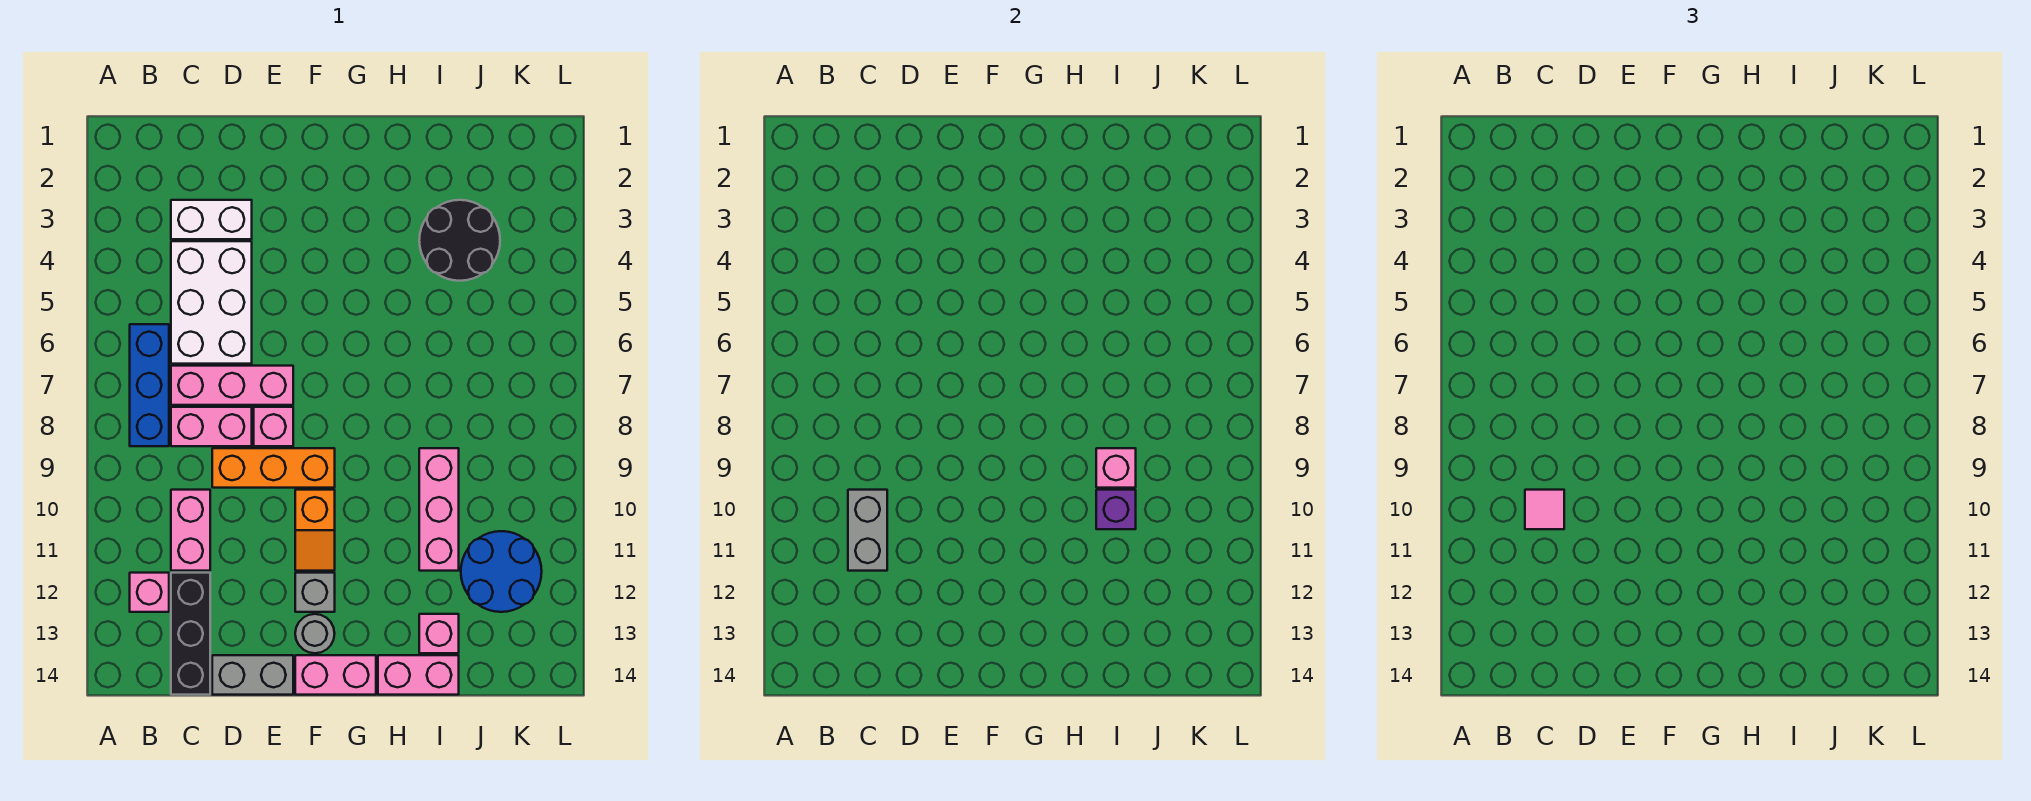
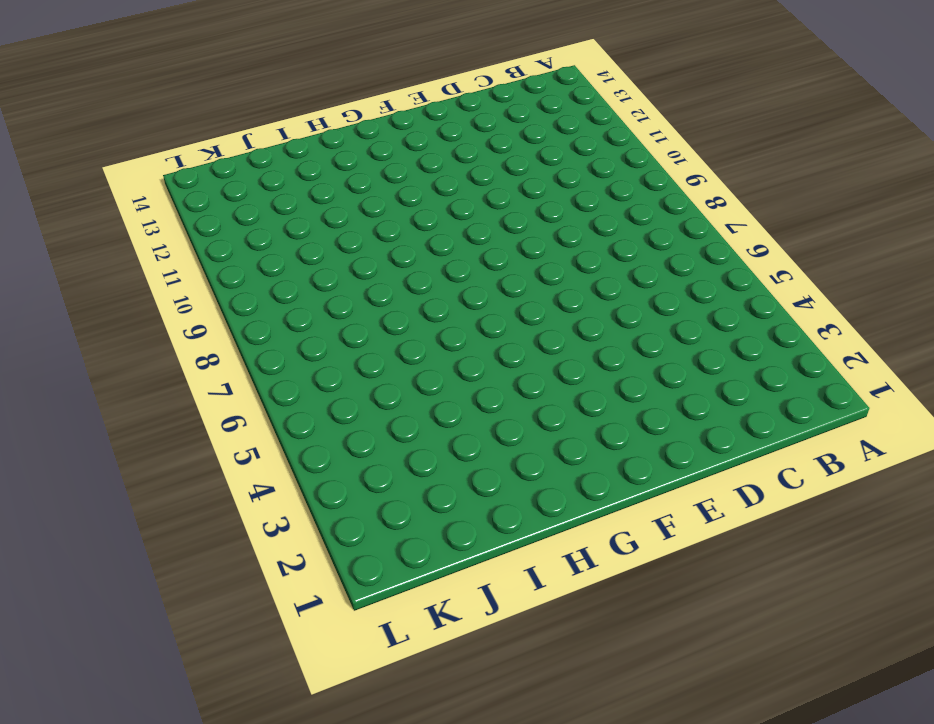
none -> blue 1x3 brick [130,324,169,446]
none -> pink 1x1 brick [130,573,169,612]
none -> white 1x2 brick [171,200,252,239]

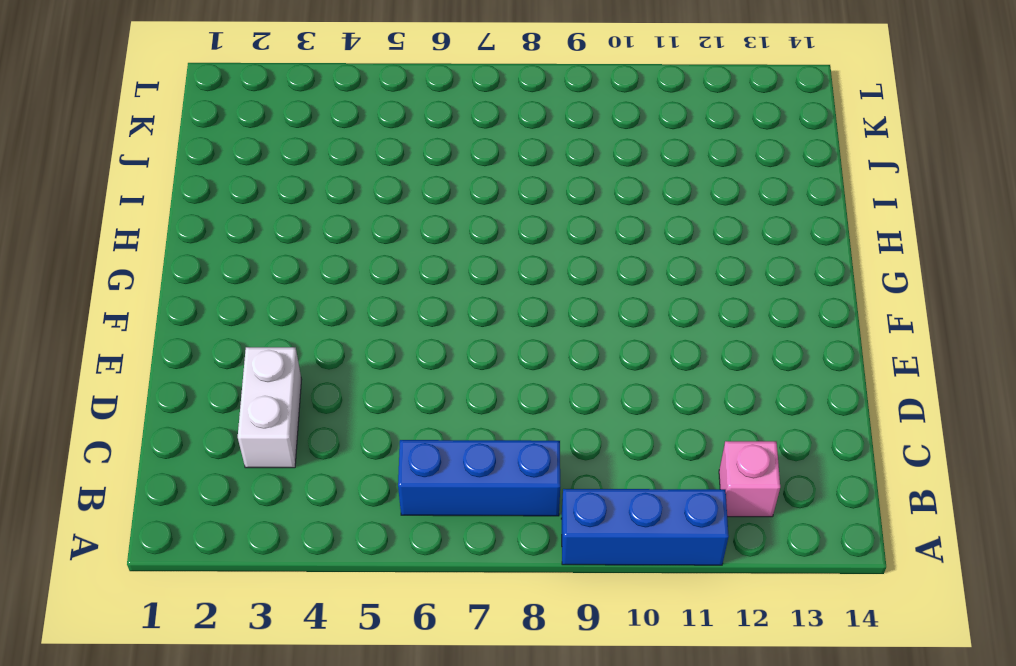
blue 1x3 brick [561,489,729,565] -> none
none -> white 2x3 brick [171,241,252,364]
none -> pink 1x3 brick [171,366,293,405]
none -> pink 1x2 brick [171,407,252,446]

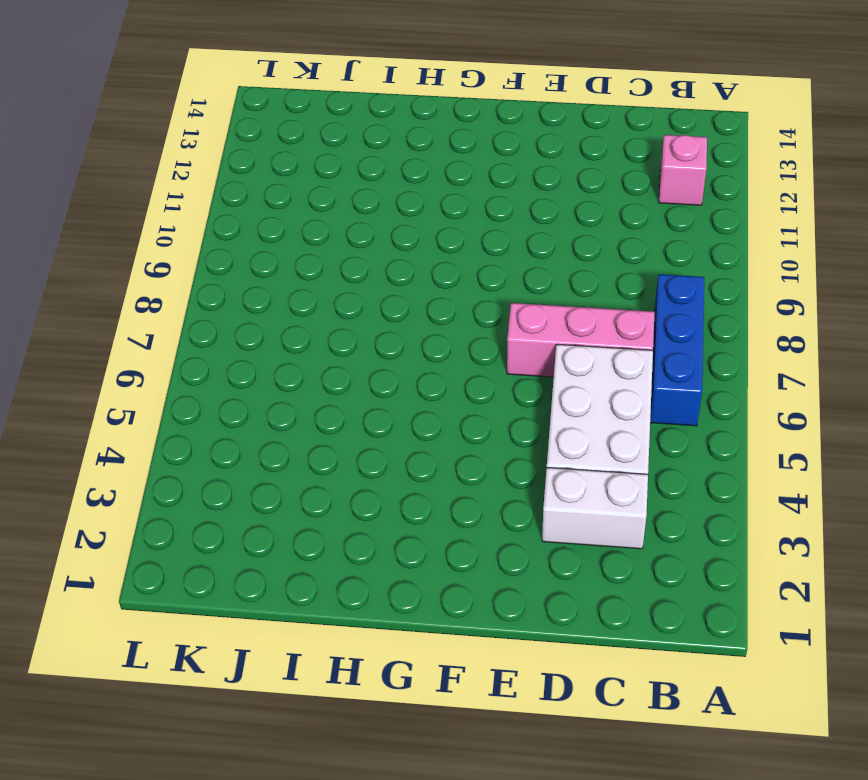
none -> pink 1x2 brick [171,407,252,446]
none -> pink 1x2 brick [171,490,210,571]
none -> black 1x3 brick [171,573,210,695]

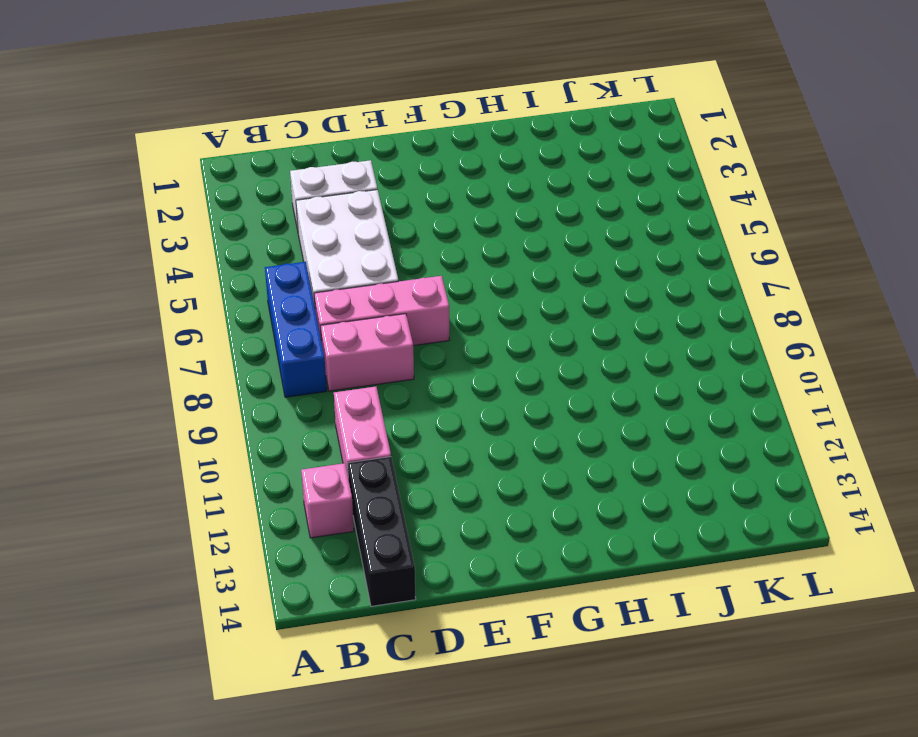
none -> orange 1x3 brick [212,448,335,488]
none -> grey 1x2 brick [212,655,293,695]
none -> pink 1x1 brick [254,407,293,446]

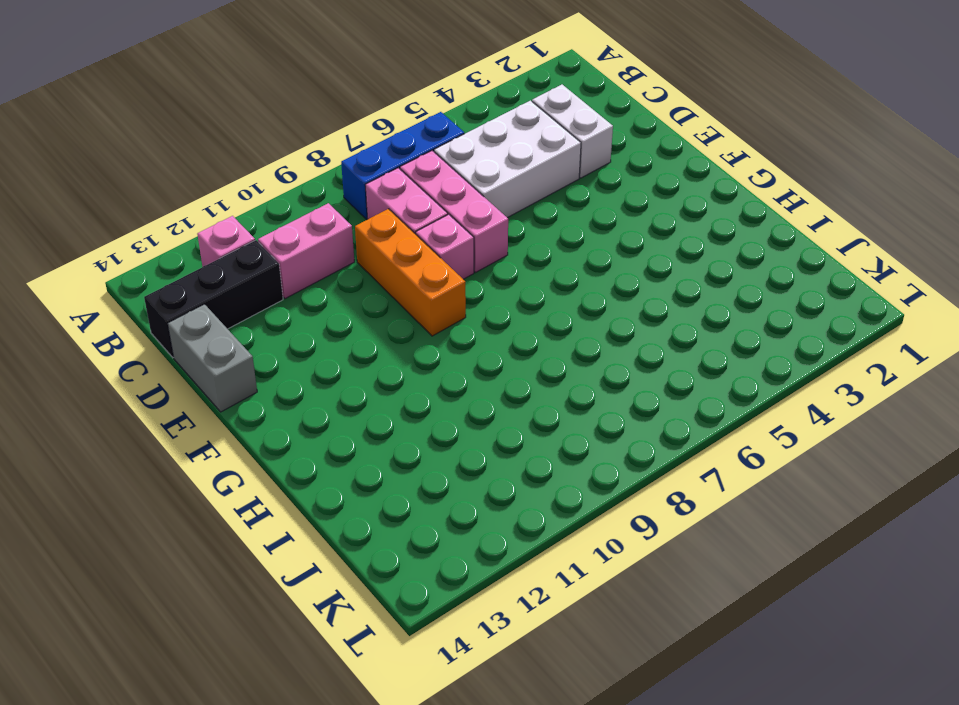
none -> orange 1x2 slope [295,490,335,571]
none -> grey 1x1 brick [295,573,335,612]
none -> grey 1x1 round brick [295,614,335,653]

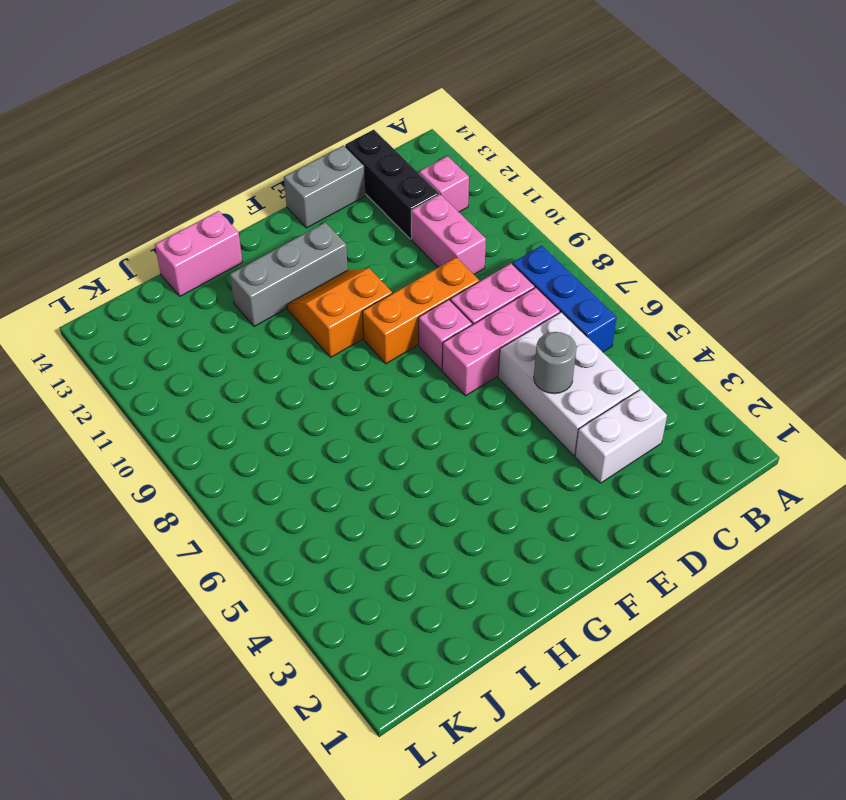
grey 1x1 round brick [534,332,577,394] -> grey 1x1 round brick moved to [295,614,335,653]
orange 2x2 slope [287,268,392,357] -> orange 1x2 slope [295,490,335,571]
grey 1x3 brick [230,223,348,327] -> grey 1x1 brick [295,573,335,612]
none -> pink 1x2 brick [295,655,376,695]
none -> black 2x2 round brick [419,200,500,281]
none -> pink 1x3 brick [419,448,459,571]

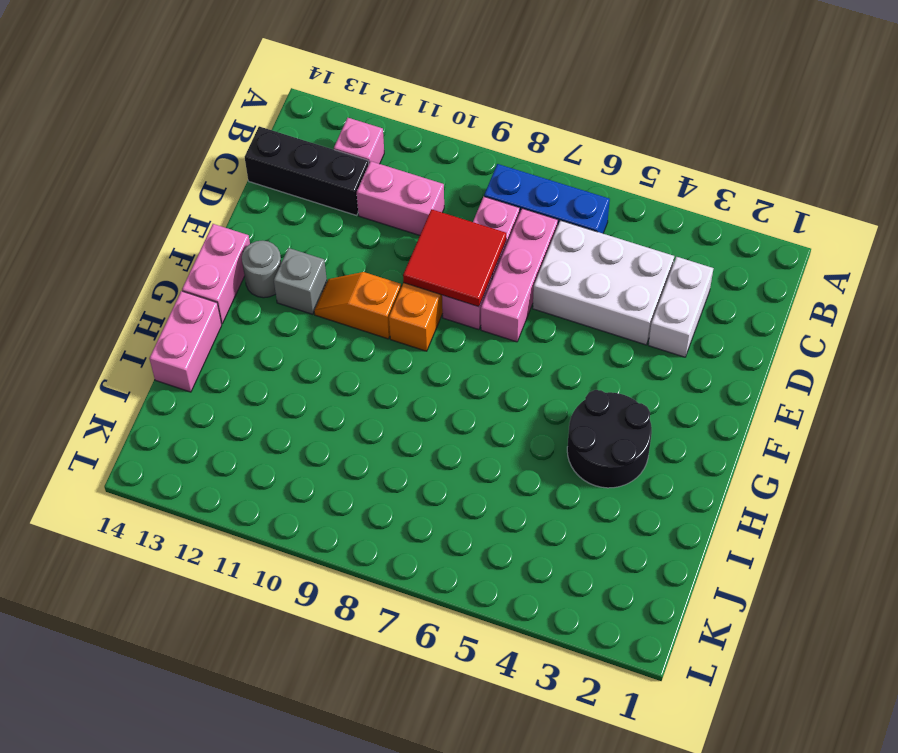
red 2x2 tile [403,209,506,307] -> none
black 2x2 round brick [567,390,652,488] -> black 2x2 round brick moved to [419,200,500,281]
none -> grey 1x2 brick [212,655,293,695]
none -> pink 1x3 brick [419,448,459,571]
none -> pink 1x1 brick [419,614,459,653]

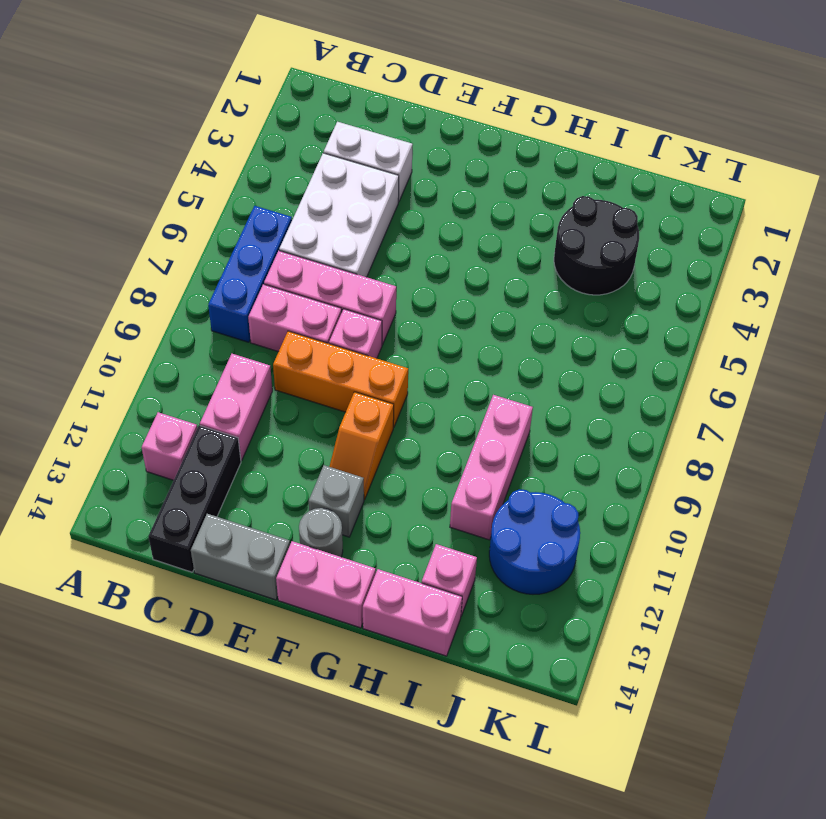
none -> grey 1x2 brick [848,490,887,571]
none -> pink 1x1 brick [1096,448,1136,488]
none -> purple 1x1 brick [1096,490,1136,529]

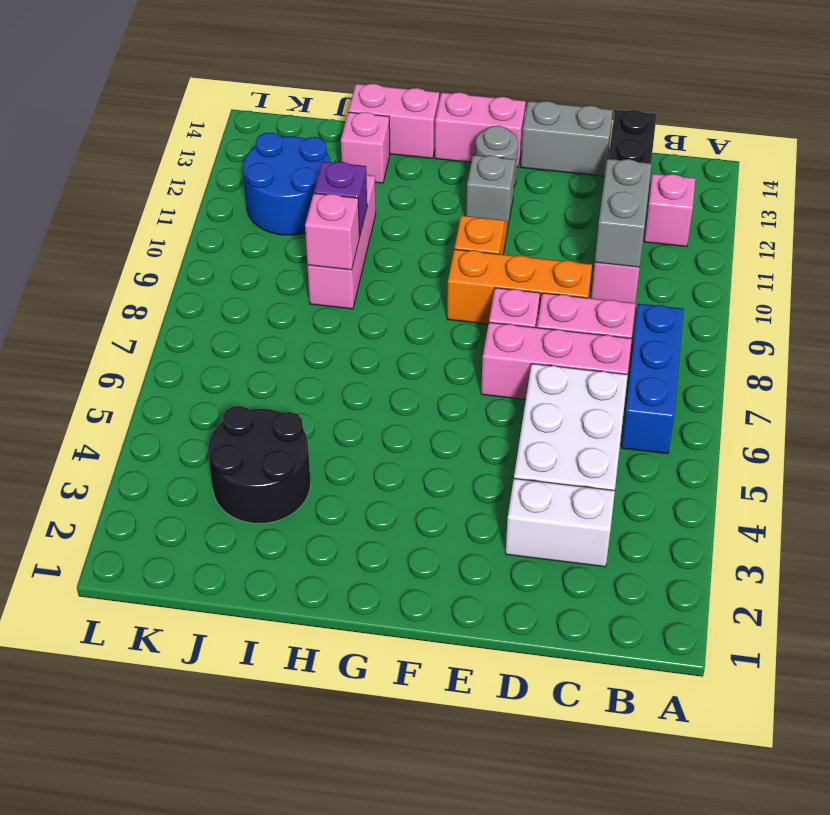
none -> pink 1x1 tile [1525,490,1564,529]

